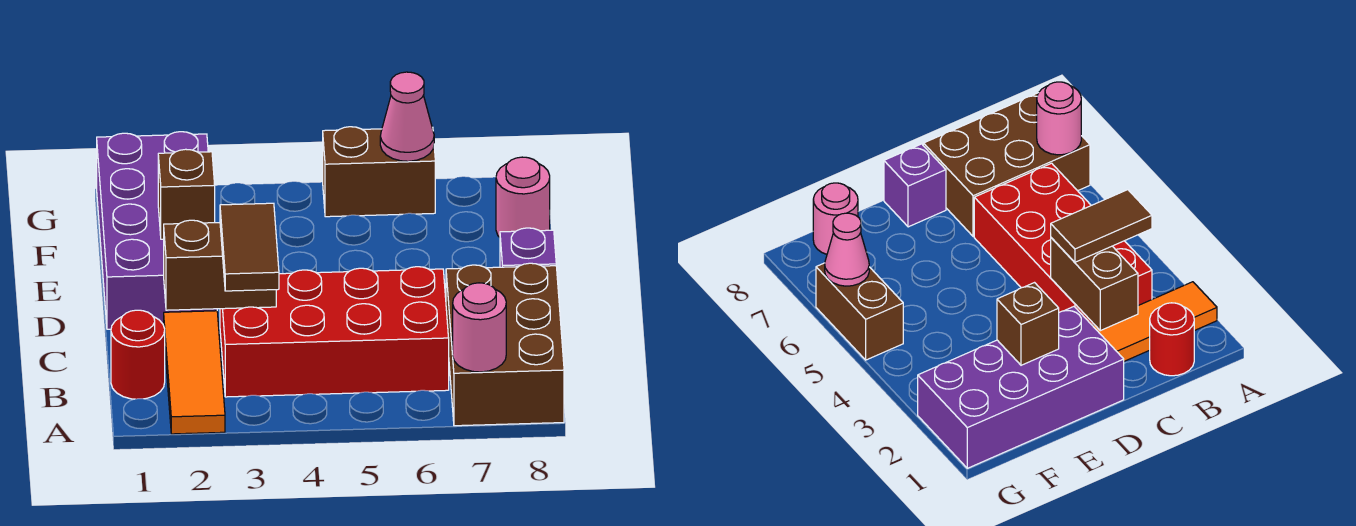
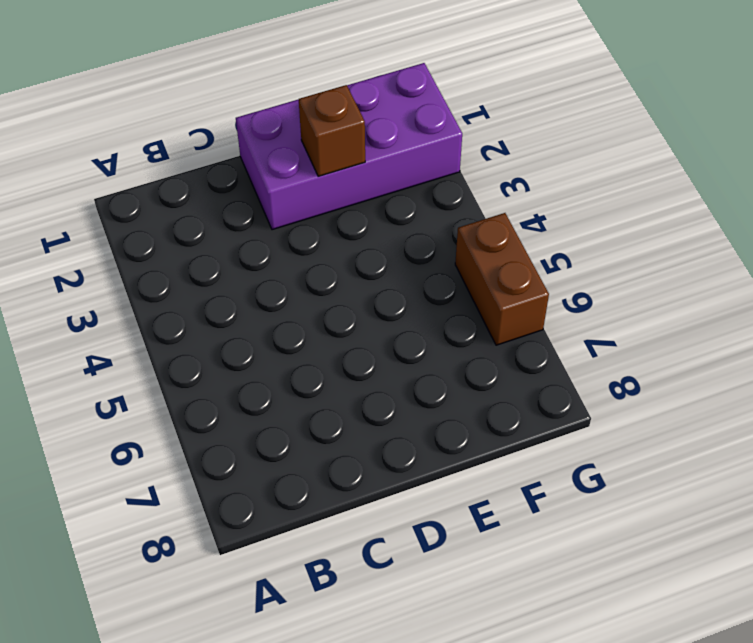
none -> orange 1x3 tile [164,311,225,434]
none -> brown 2x3 brick [446,263,564,426]
none -> red 1x1 round brick [111,310,165,399]

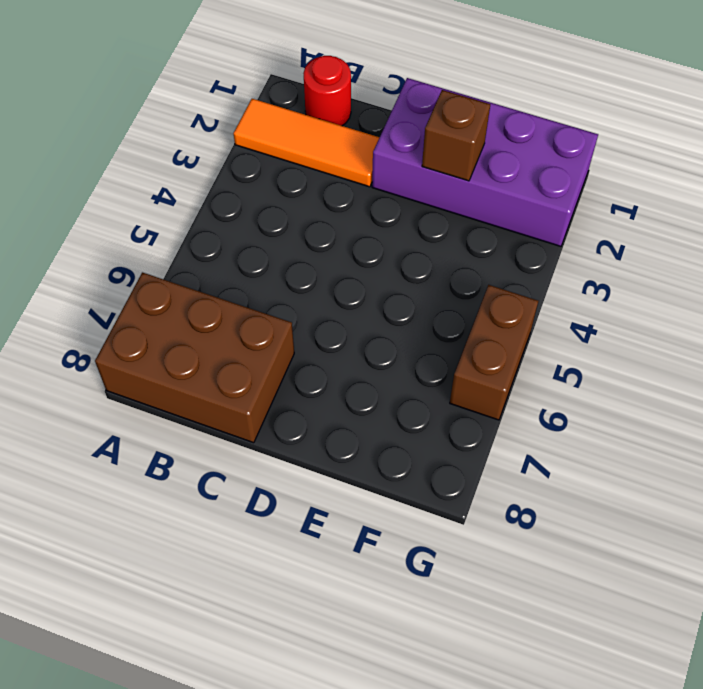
none -> red 2x4 brick [220,267,449,397]
none -> purple 1x1 brick [500,228,556,267]
none -> pink 1x1 round brick [496,157,550,237]

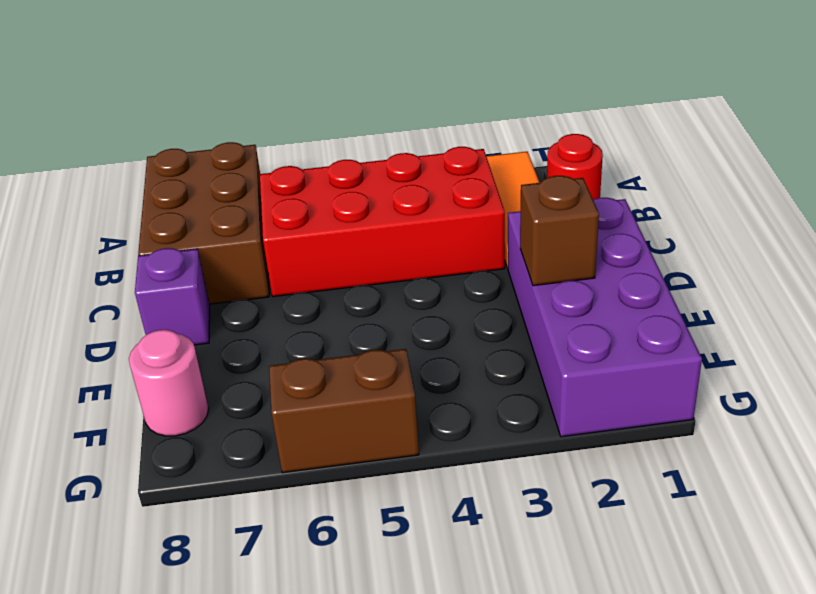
none -> pink 1x1 round brick [453,283,506,372]
none -> brown 1x2 brick [164,220,276,310]
none -> pink 1x1 cone [380,72,434,161]

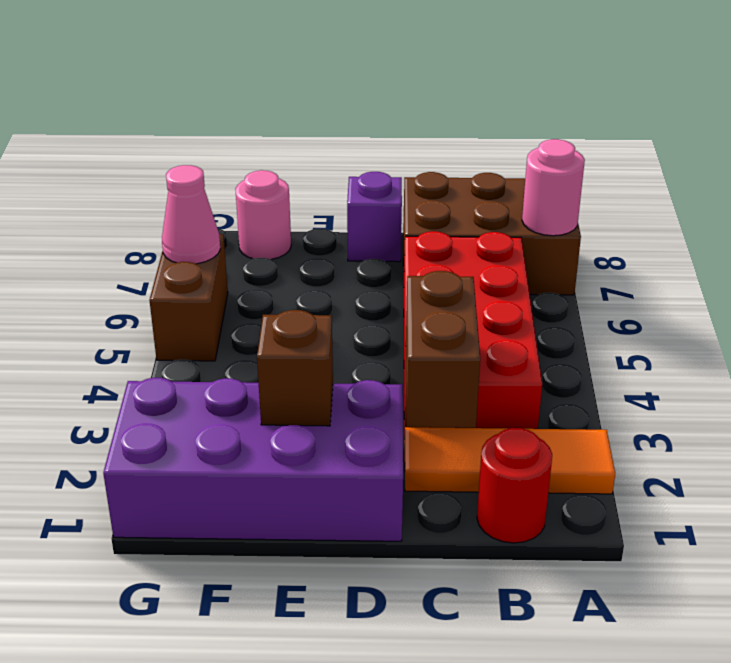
none -> brown 1x2 tile [220,203,279,291]

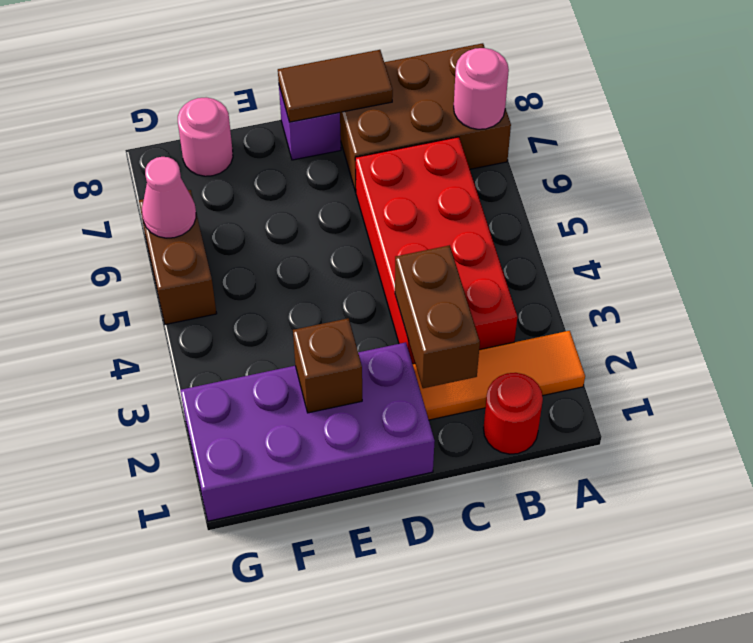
brown 1x2 tile [278,50,393,122] -> brown 1x2 tile moved to [220,203,279,291]

